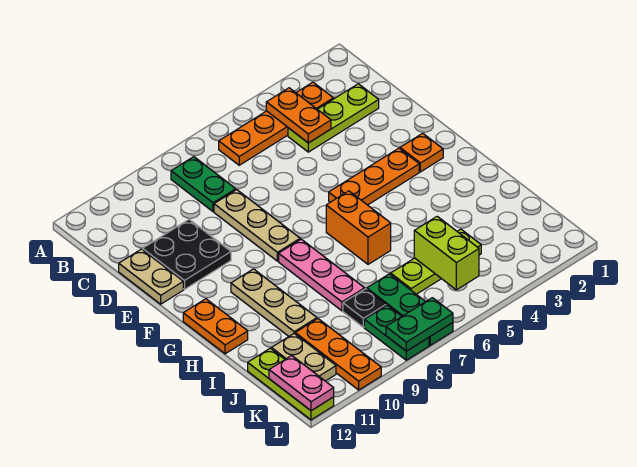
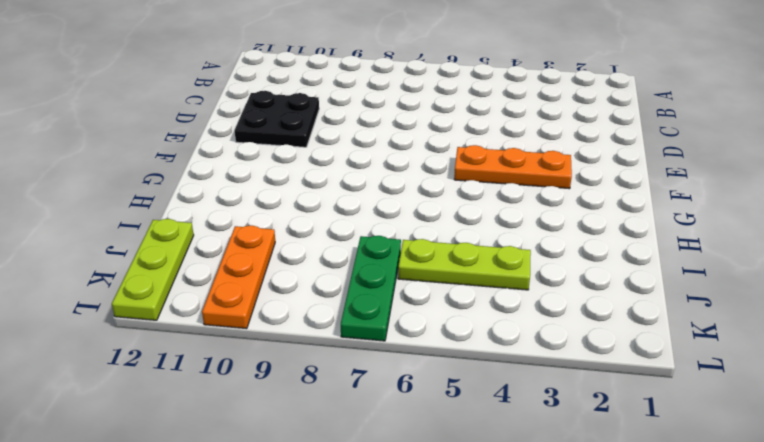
none -> orange 1x4 plate [219,82,333,165]
none -> green 1x2 plate [171,157,236,212]
none -> lime 1x3 plate [288,84,379,152]

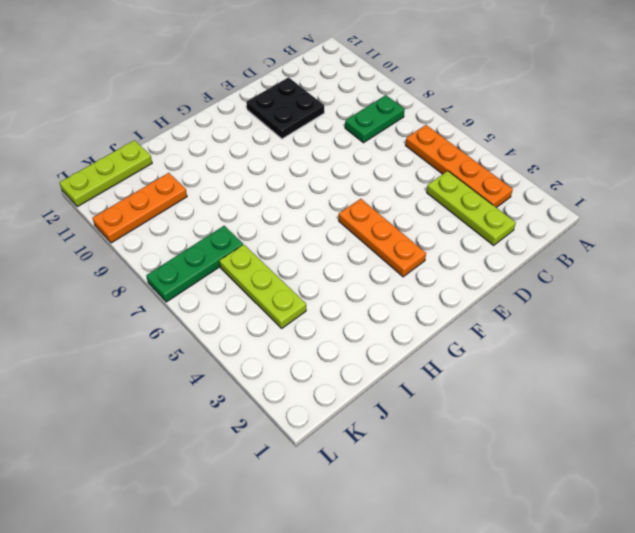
none -> tan 1x3 plate [214,190,300,261]
none -> tan 1x2 plate [119,249,183,304]
none -> orange 1x1 plate [400,133,443,172]

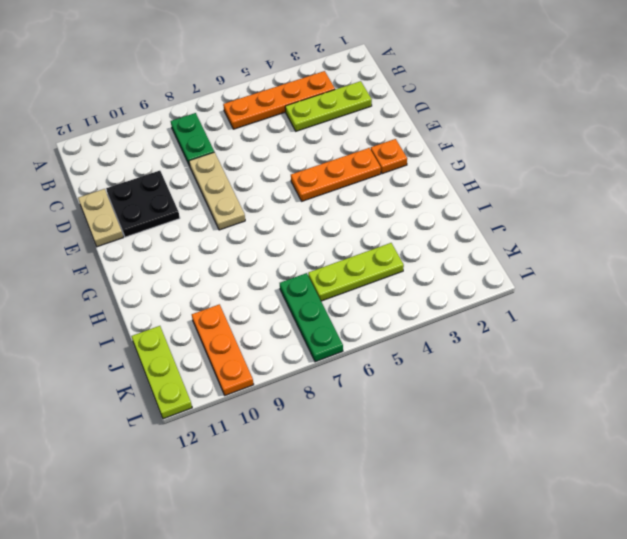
none -> orange 1x2 brick [326,191,391,264]
none -> pink 1x3 plate [279,239,365,311]
none -> tan 1x3 plate [231,269,317,336]

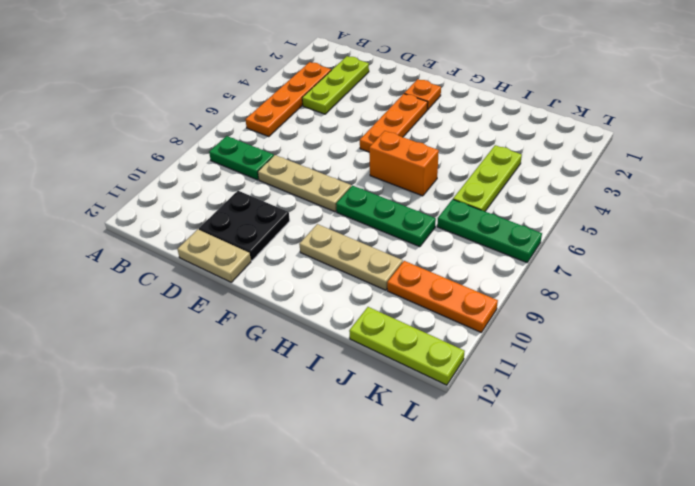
green 1x3 plate [336,186,436,247] -> pink 1x3 plate [279,239,365,311]
none -> orange 1x2 plate [183,299,248,354]
none -> black 1x1 plate [343,289,386,327]
none -> tan 1x2 plate [271,334,336,381]

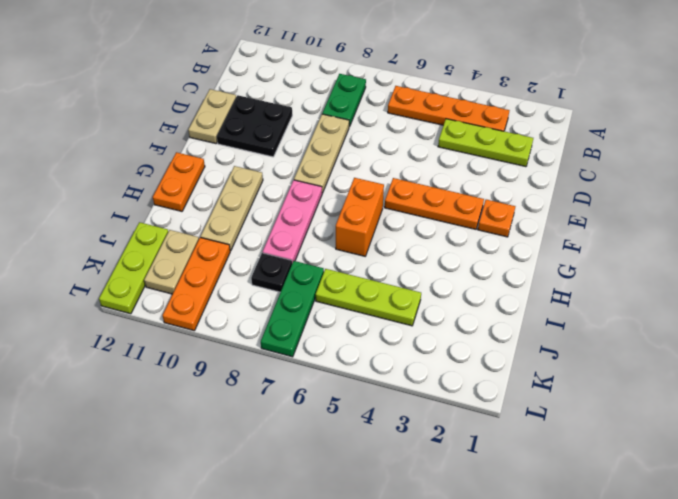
none -> green 1x2 plate [364,305,429,360]
none -> orange 1x2 plate [266,88,331,143]
none -> lime 1x2 brick [414,216,479,290]

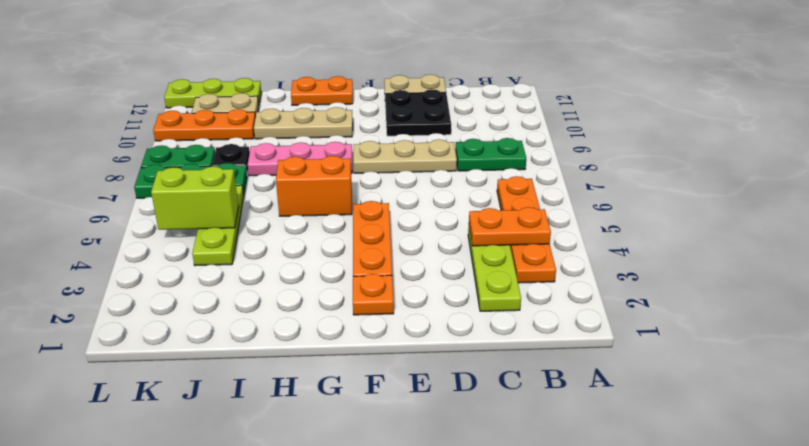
none -> pink 1x2 plate [269,356,334,411]
none -> green 1x2 plate [386,298,453,351]

